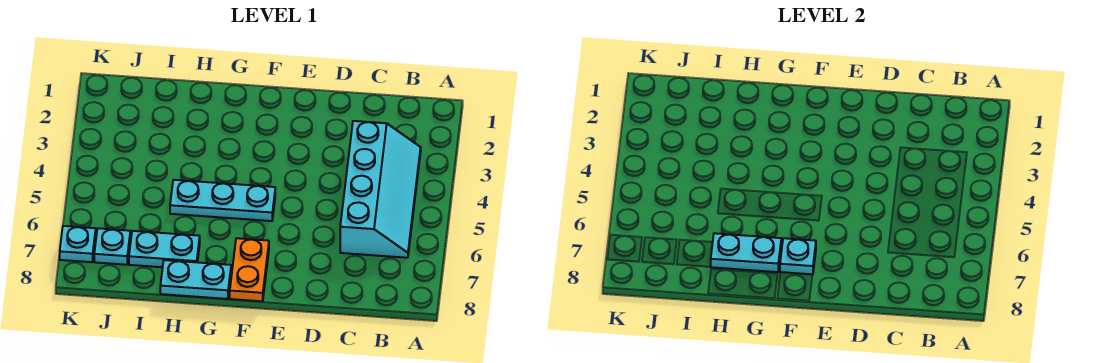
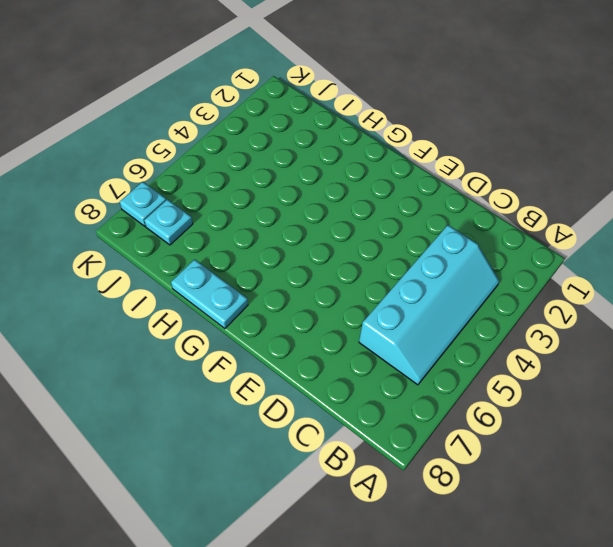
none -> cyan 1x3 plate [170,180,275,221]
none -> orange 1x2 plate [230,238,269,301]

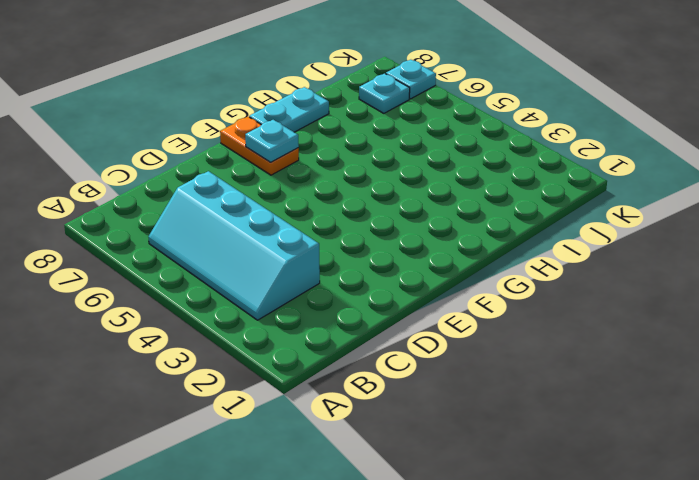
none -> cyan 1x3 plate [170,180,275,221]
none -> cyan 1x2 plate [129,231,200,267]

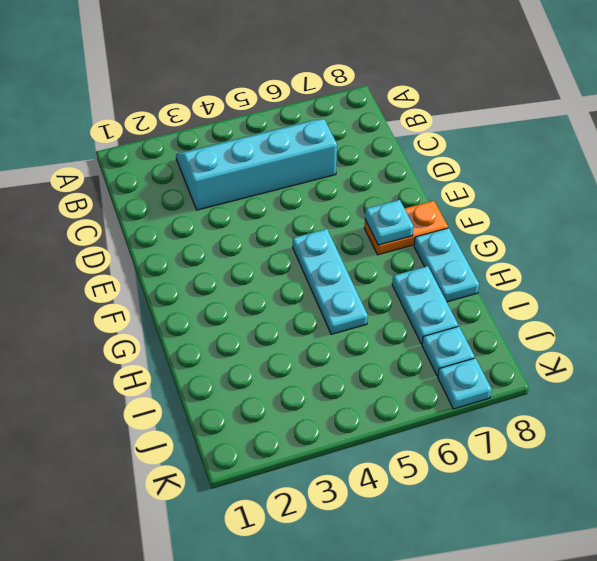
none -> cyan 1x2 plate [711,233,781,272]

